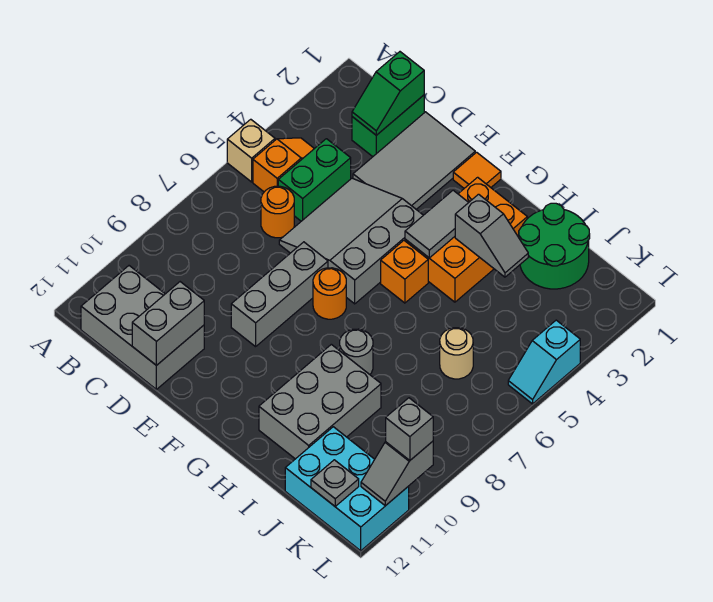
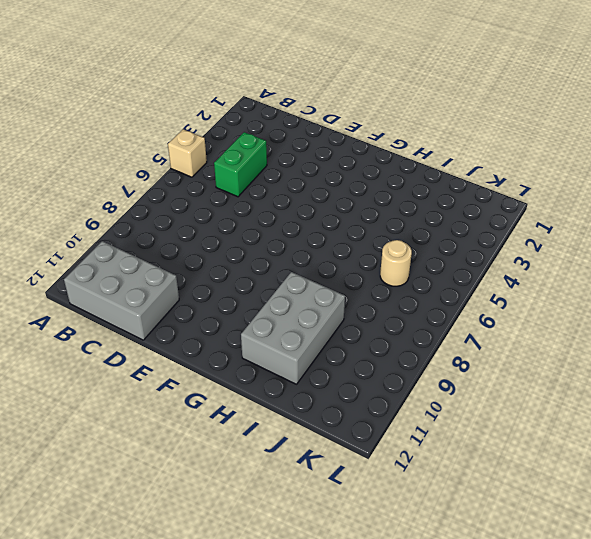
none -> orange 1x2 slope [253,138,314,192]
none -> green 1x2 brick [352,95,424,157]
none -> orange 1x1 round brick [261,186,294,238]

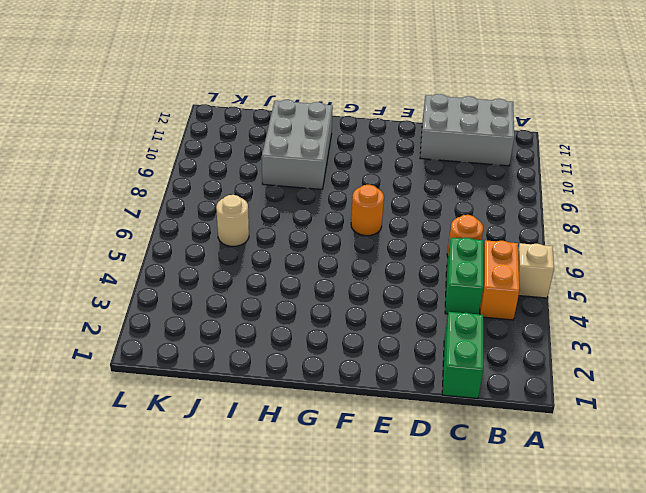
orange 1x2 brick [480,240,519,320] -> orange 1x2 slope [253,138,314,192]
none -> grey 2x3 tile [353,112,475,209]
none -> grey 3x3 slope [279,178,423,304]
none -> grey 1x3 brick [231,242,328,347]

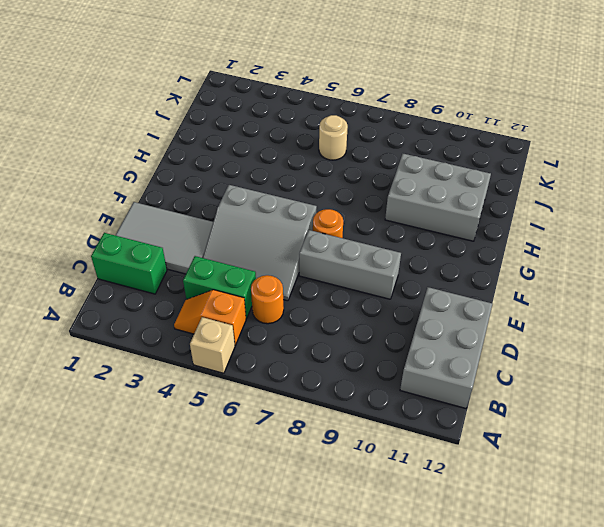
none -> orange 1x1 tile [453,152,501,188]
none -> orange 2x3 brick [405,177,527,302]
none -> orange 1x1 brick [381,241,428,303]

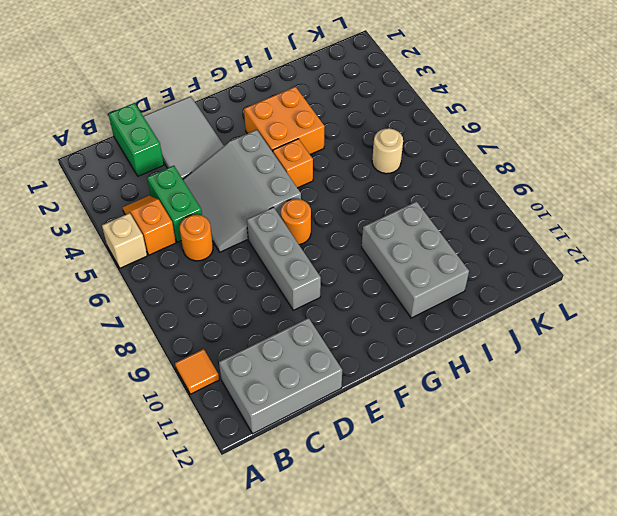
orange 1x1 tile [175,349,219,394] -> orange 1x1 tile moved to [453,152,501,188]
orange 2x2 brick [244,87,325,155] -> orange 2x3 brick [405,177,527,302]
none -> grey 1x1 round brick [340,329,373,374]
none -> green 2x2 round brick [519,203,590,289]
none -> cyan 2x3 brick [285,427,409,551]

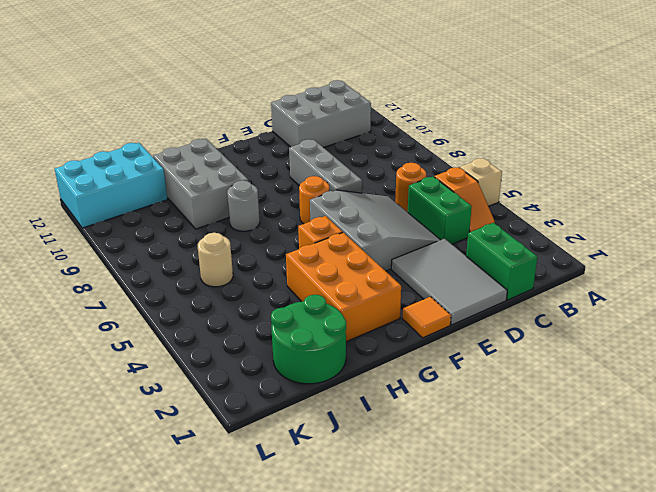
none -> cyan 1x2 slope [508,320,580,404]
none -> green 1x2 slope [352,52,424,135]
none -> grey 1x2 brick [132,282,204,365]

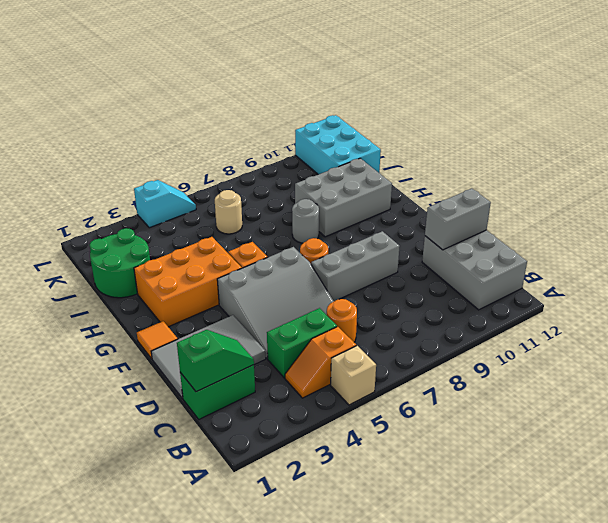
none -> grey 1x2 tile [405,190,469,258]
none -> grey 1x2 slope [455,194,528,277]
none -> grey 1x1 plate [311,460,359,506]

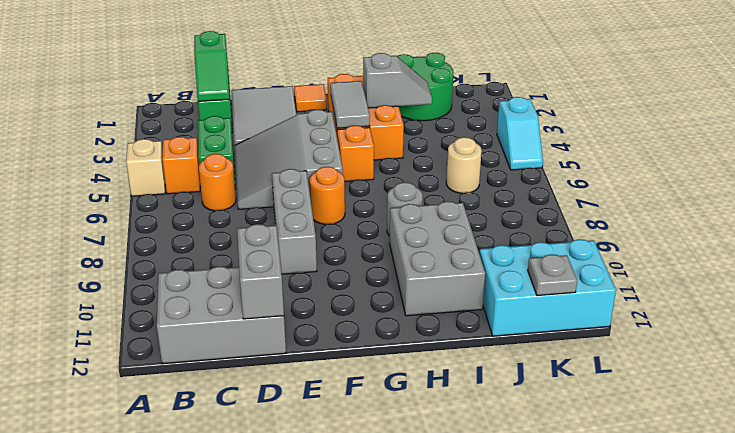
none -> grey 1x2 slope [361,441,433,506]
none -> grey 1x1 brick [386,398,433,460]

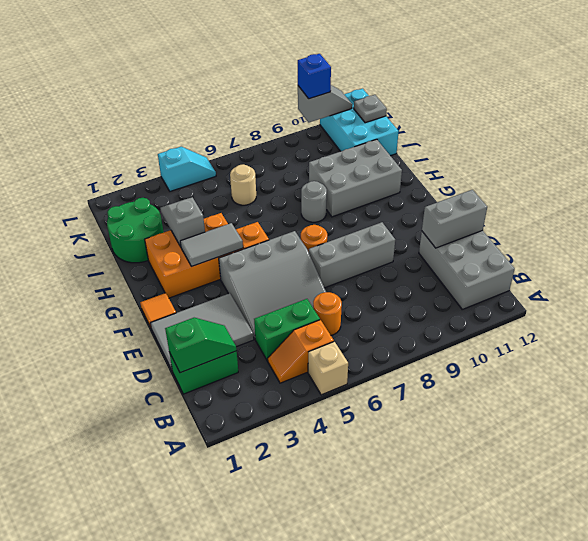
blue 1x1 brick [298,54,331,99] -> grey 1x1 brick [386,398,433,460]

